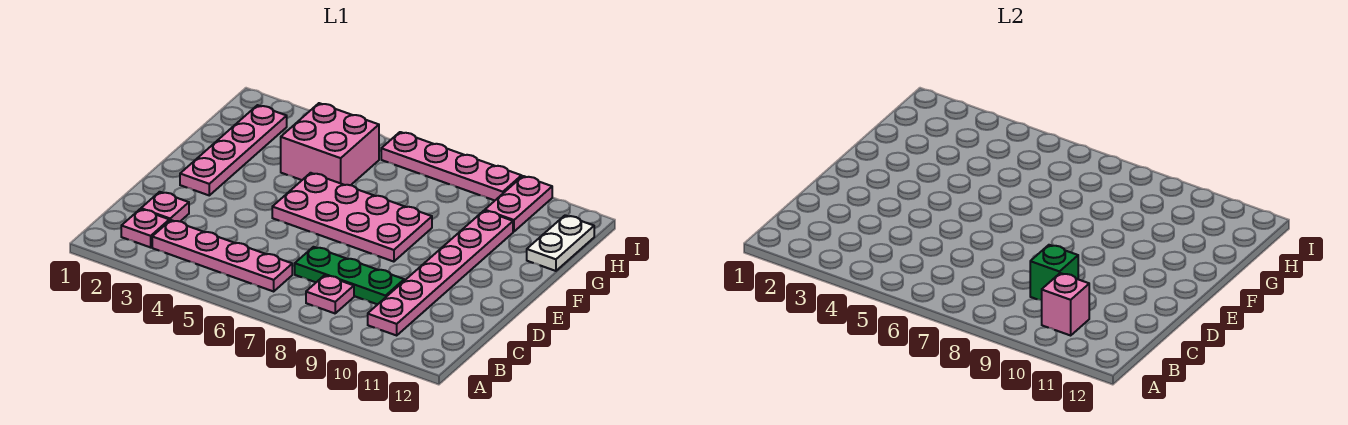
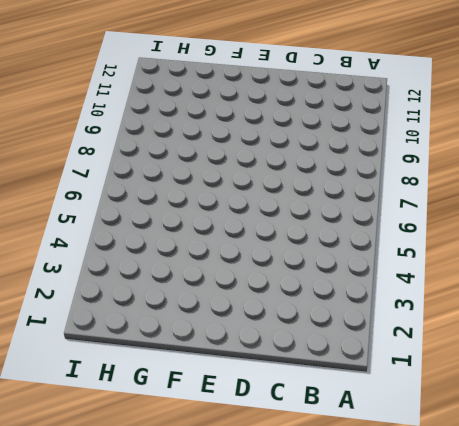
none -> pink 1x1 plate [121,209,169,247]
none -> pink 1x4 plate [152,220,292,291]
none -> pink 1x1 plate [306,275,354,313]

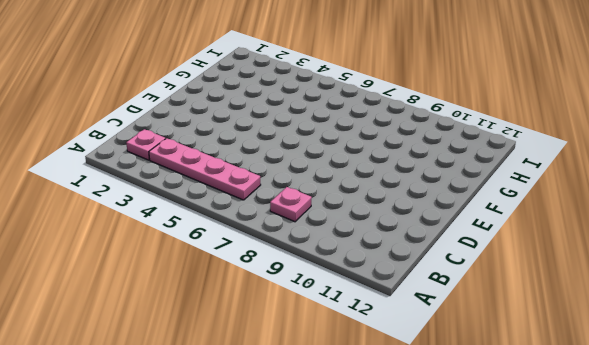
none -> pink 1x6 plate [368,211,513,335]
none -> pink 1x1 plate [141,192,189,221]
none -> green 1x3 plate [295,247,404,304]

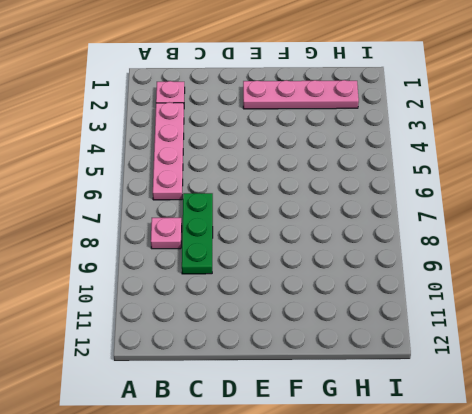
none -> pink 1x6 plate [368,211,513,335]
none -> pink 1x1 plate [141,192,189,221]
none -> pink 2x4 plate [272,173,432,262]

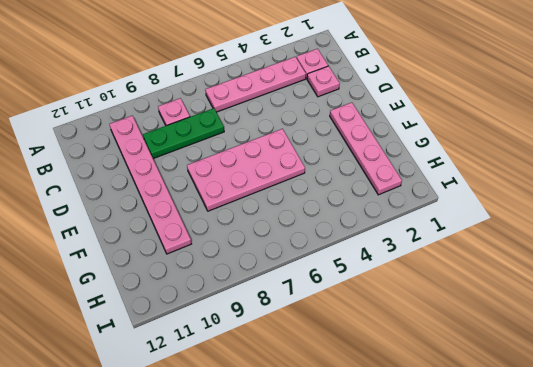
none -> pink 2x2 brick [281,103,379,185]
none -> white 1x2 plate [527,215,594,271]
none -> pink 1x2 plate [485,176,552,232]

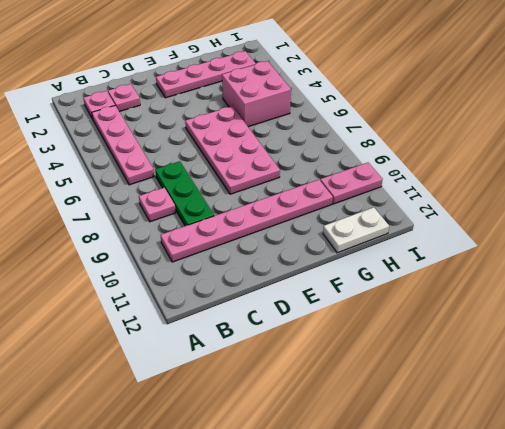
none -> pink 1x4 plate [381,132,522,200]
none -> pink 1x1 brick [1042,273,1089,335]
none -> green 1x1 brick [1030,245,1078,301]

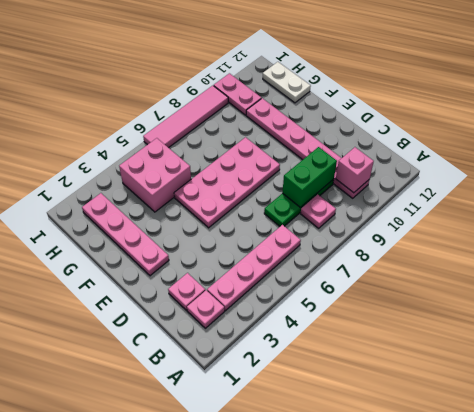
green 1x2 brick [283,147,337,207] -> green 1x1 brick [1030,245,1078,301]
pink 1x4 tile [143,86,228,148] -> pink 1x4 plate [381,132,522,200]

